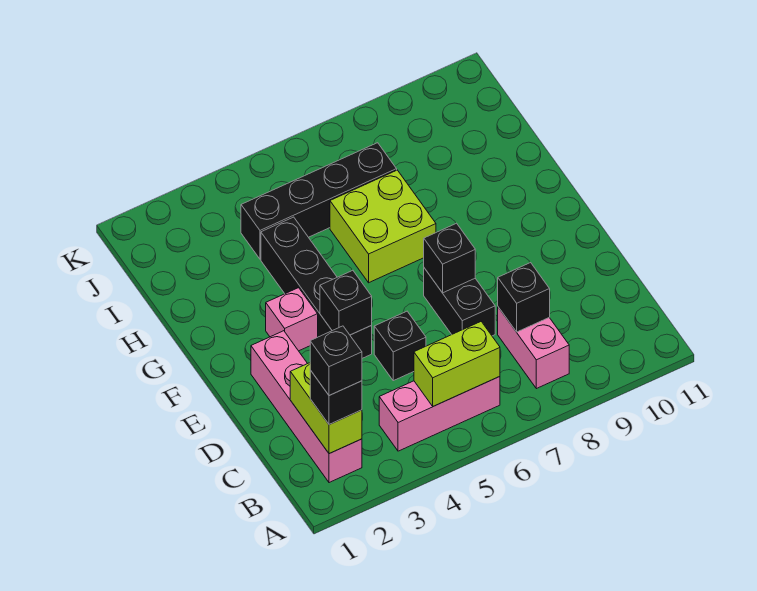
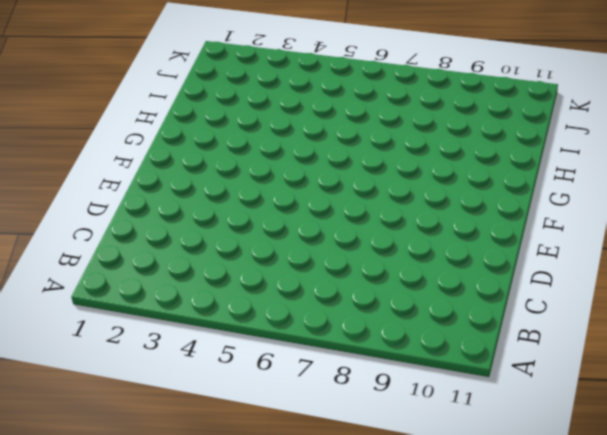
none -> pink 1x4 brick [251,331,362,483]
none -> pink 1x3 brick [379,377,500,451]
none -> pink 1x2 brick [498,307,569,389]

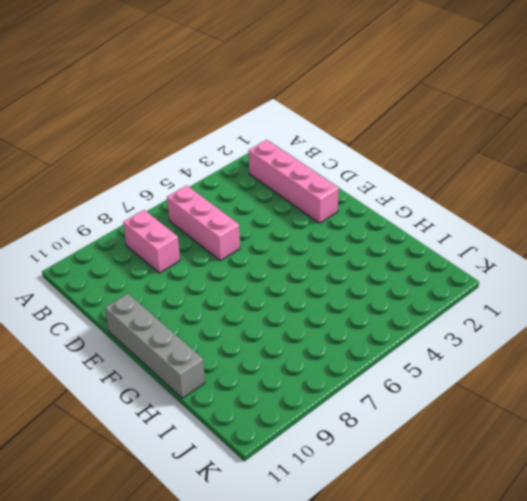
pink 1x3 brick [167,186,240,261] -> pink 1x3 brick turned to [379,377,500,451]
grey 1x4 brick [105,294,205,398] -> none
none -> black 1x1 brick [374,311,426,381]
none -> black 1x2 brick [424,268,495,336]
none -> black 1x4 brick [261,217,372,358]

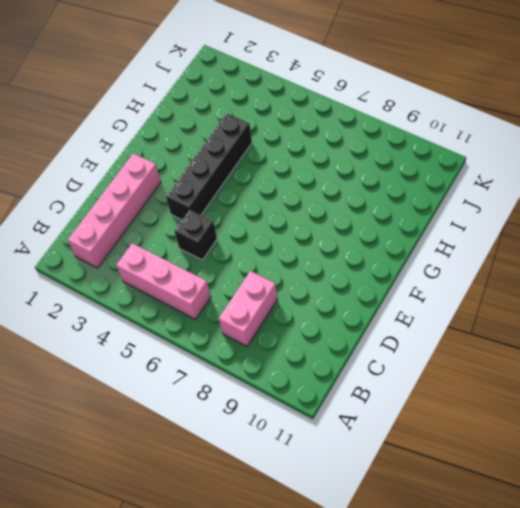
none -> black 1x2 brick [424,268,495,336]
none -> pink 1x1 brick [266,288,318,351]
none -> lime 2x2 brick [330,170,436,283]

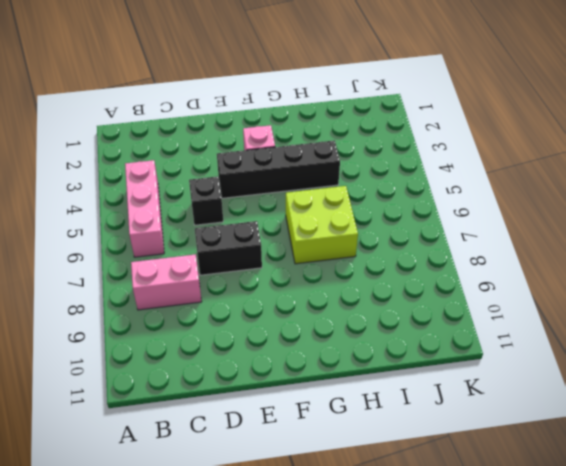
none -> pink 1x4 brick [251,331,362,483]
none -> black 1x4 brick [241,143,397,259]
none -> lime 1x2 brick [290,363,362,454]

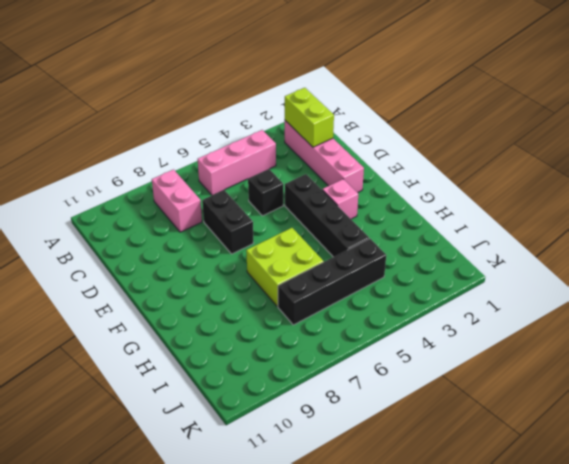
none -> lime 1x2 brick [414,322,500,406]
none -> black 1x1 brick [498,263,550,332]
none -> black 1x1 brick [320,270,372,335]

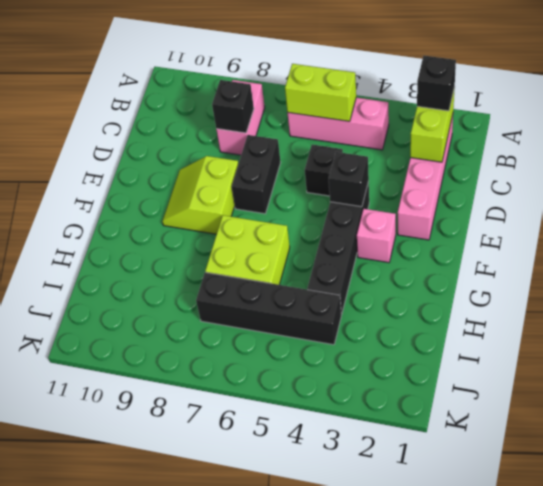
lime 2x2 slope [162,156,238,234] -> none
none -> black 1x1 brick [424,223,475,293]
none -> black 1x1 brick [310,326,362,396]

